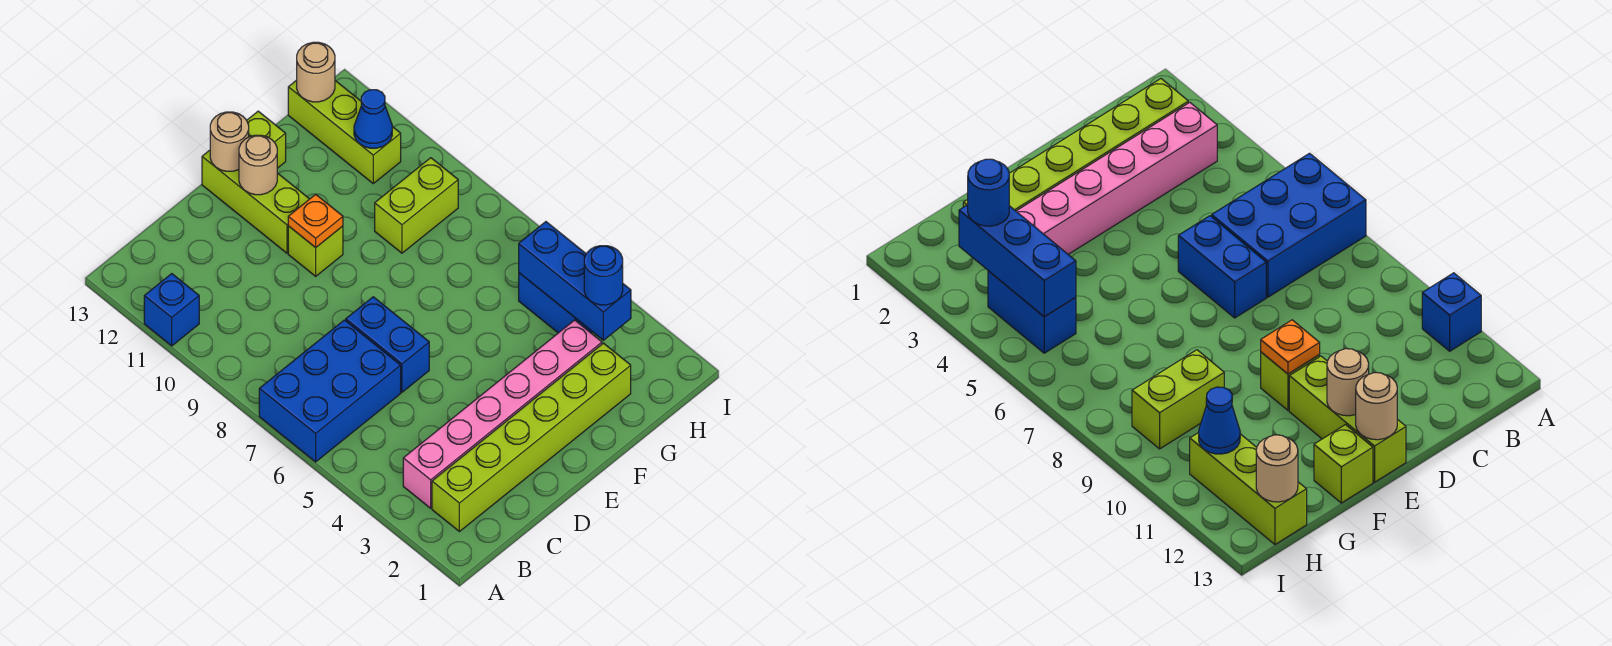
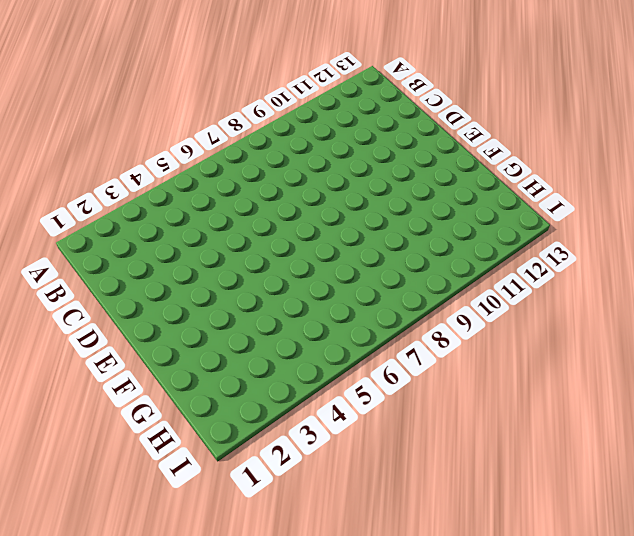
none -> blue 2x3 brick [259,320,401,462]
none -> blue 1x1 brick [144,274,199,346]
none -> lime 1x6 brick [432,343,631,532]

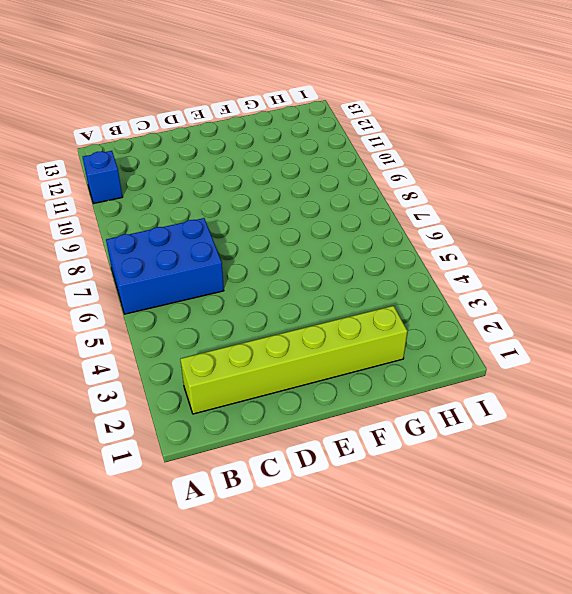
none -> pink 1x6 brick [403,320,602,508]
none -> blue 1x2 brick [346,297,429,392]
none -> lime 1x1 brick [288,226,343,276]

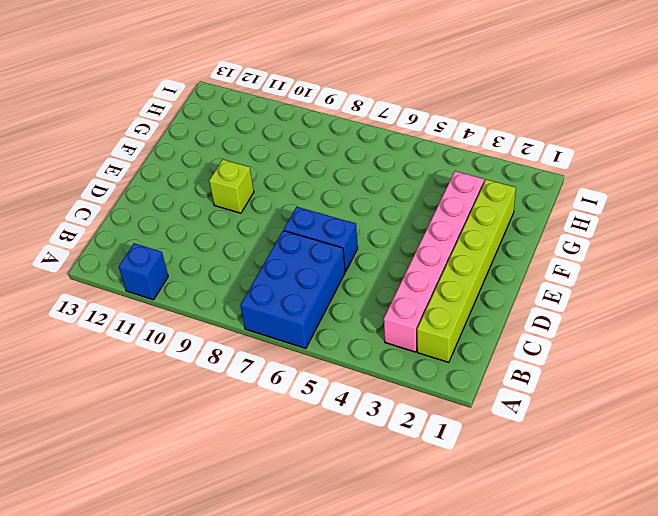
none -> lime 1x3 brick [202,150,309,253]
none -> lime 1x1 brick [247,111,286,168]
none -> lime 1x2 brick [375,158,458,253]

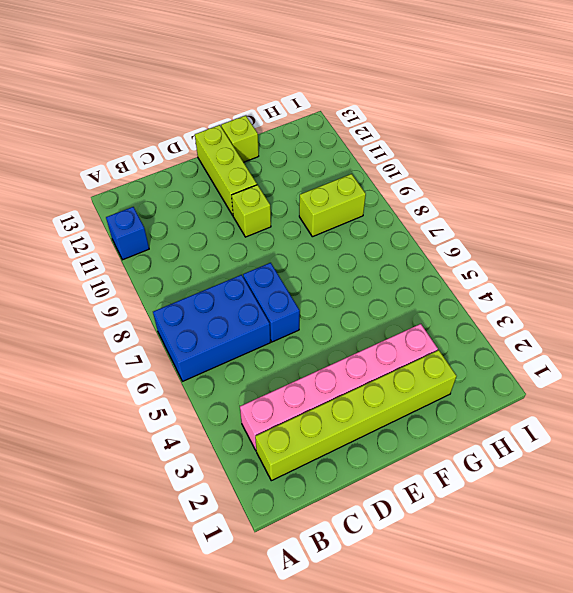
none -> blue 1x2 brick [519,273,592,333]
none -> lime 1x3 brick [288,80,401,183]
none -> orange 1x1 plate [288,194,343,248]

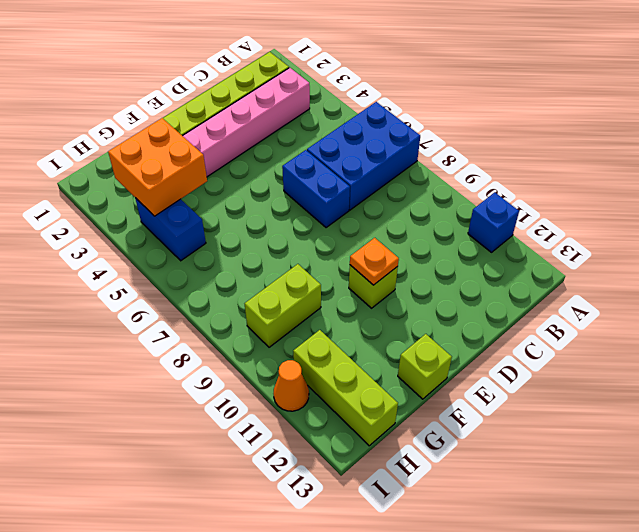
orange 2x2 brick [108,118,207,216] -> blue 1x3 brick [519,222,631,340]
orange 1x1 cone [273,360,309,411] -> none
none -> lime 1x3 brick [202,150,309,253]
none -> tan 1x1 round brick [239,135,277,195]
none -> tan 1x1 round brick [210,112,249,171]

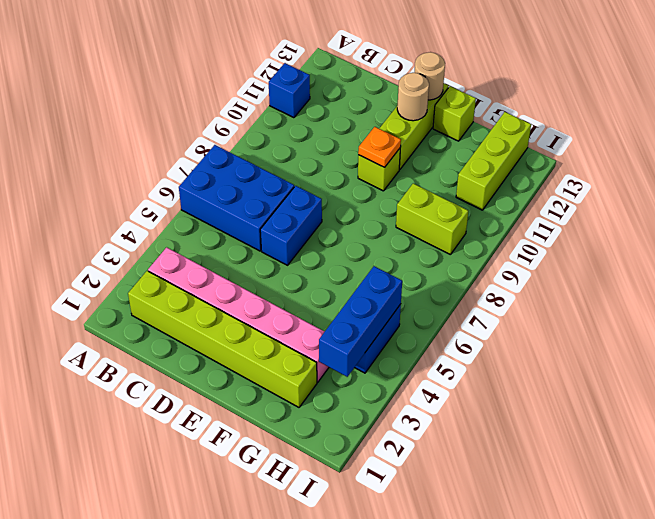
none -> blue 1x1 cone [354,90,392,148]
none -> tan 1x1 round brick [297,42,335,102]
none -> blue 1x1 round brick [584,246,623,305]

